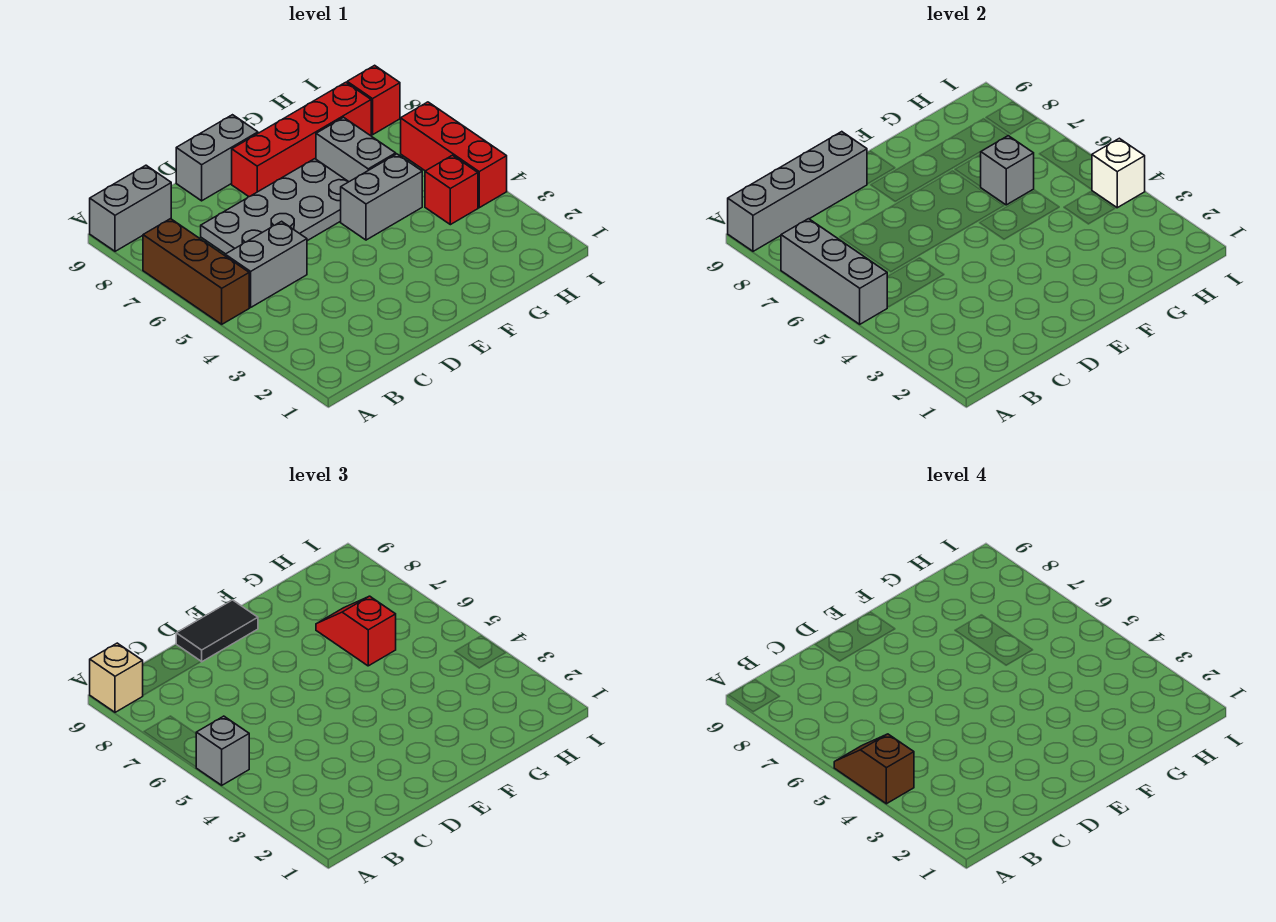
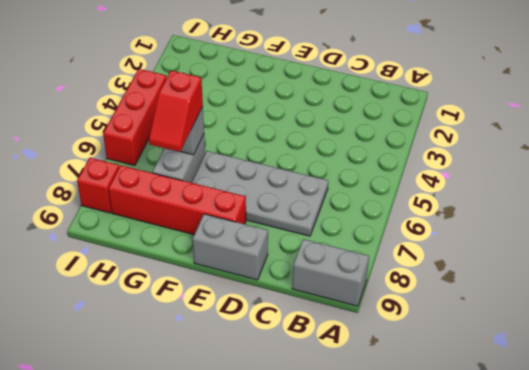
none -> brown 1x3 brick [143,219,249,324]
none -> grey 1x2 brick [225,221,307,307]
none -> grey 1x2 brick [341,154,422,240]

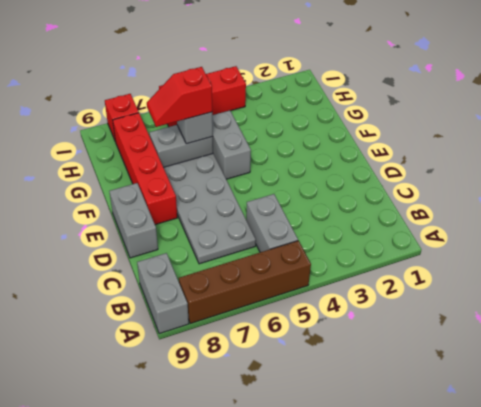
brown 1x4 brick [179,241,311,324] -> brown 1x3 brick [143,219,249,324]
none -> red 1x1 brick [425,155,478,225]
none -> grey 1x3 brick [781,219,887,324]
none -> grey 1x4 brick [728,132,867,251]

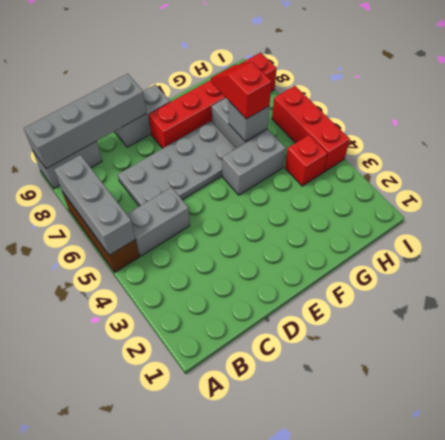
none -> white 1x1 brick [1092,138,1145,208]
none -> grey 1x1 brick [196,716,249,785]
none -> tan 1x1 brick [90,643,143,712]

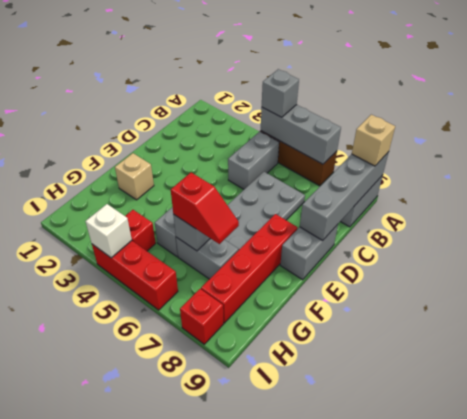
tan 1x1 brick [115,153,154,200] -> none
none -> black 1x2 tile [176,600,258,662]
none -> brown 1x2 slope [834,734,914,804]

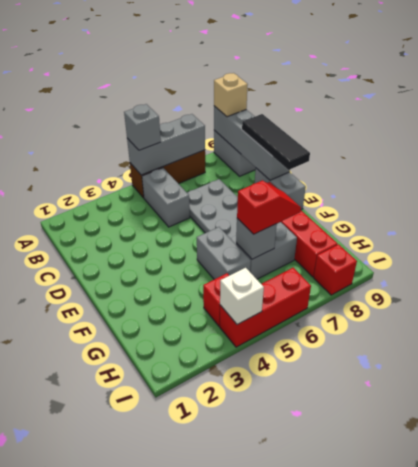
black 1x3 tile [242,114,310,170] -> black 1x2 tile [176,600,258,662]
none -> brown 1x2 slope [834,734,914,804]

